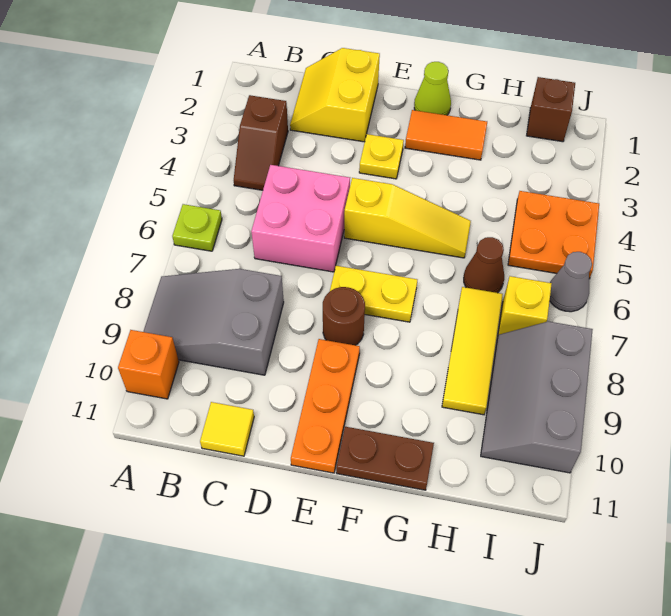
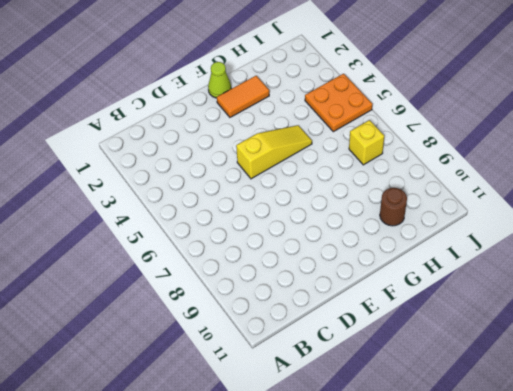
brown 1x1 round brick [380,188,407,226] -> brown 1x1 round brick moved to [323,287,365,345]
none -> lime 1x1 plate [172,204,222,251]
none -> grey 2x3 slope [143,269,284,375]
none -> orange 1x1 brick [118,330,179,399]

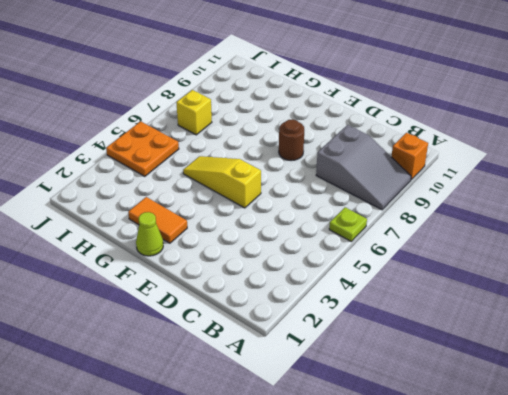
none -> brown 1x2 slope [234,95,288,190]
none -> yellow 2x2 slope [290,48,380,142]
none -> pink 2x2 brick [251,165,350,272]

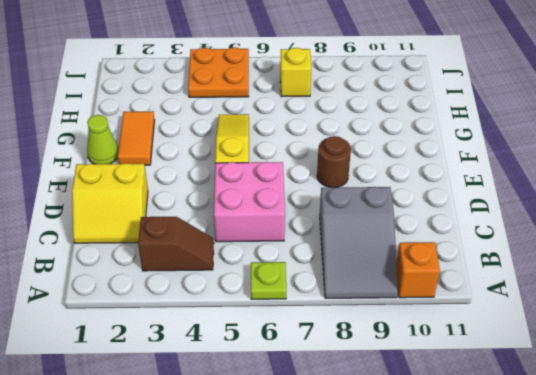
none -> yellow 1x1 tile [200,402,254,456]
none -> yellow 1x1 plate [359,134,404,179]
none -> yellow 1x2 plate [330,266,417,322]

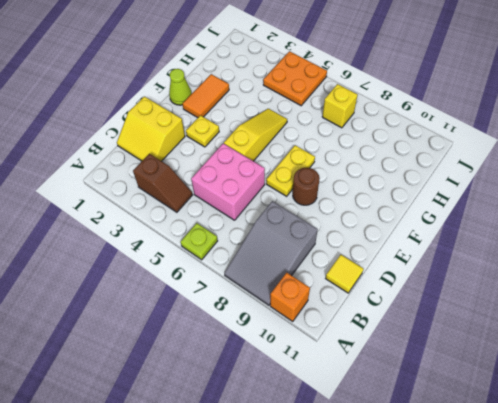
none -> orange 1x3 plate [291,339,360,473]
none -> brown 1x2 plate [336,427,434,490]
none -> brown 1x1 cone [464,237,504,293]

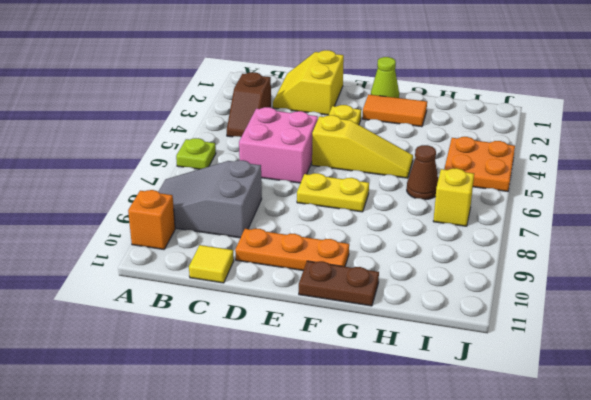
orange 1x3 plate [235,229,349,270] -> orange 1x3 plate turned to [291,339,360,473]
none -> brown 1x1 round brick [323,287,365,345]
none -> yellow 1x3 tile [442,287,503,415]
none -> brown 1x1 brick [527,77,575,142]

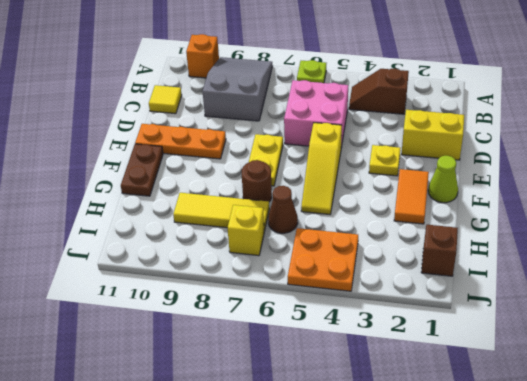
brown 1x1 round brick [242,160,272,202] -> brown 1x1 round brick moved to [323,287,365,345]
none -> grey 2x3 slope [481,321,593,473]
none -> grey 1x1 cone [550,252,592,312]

